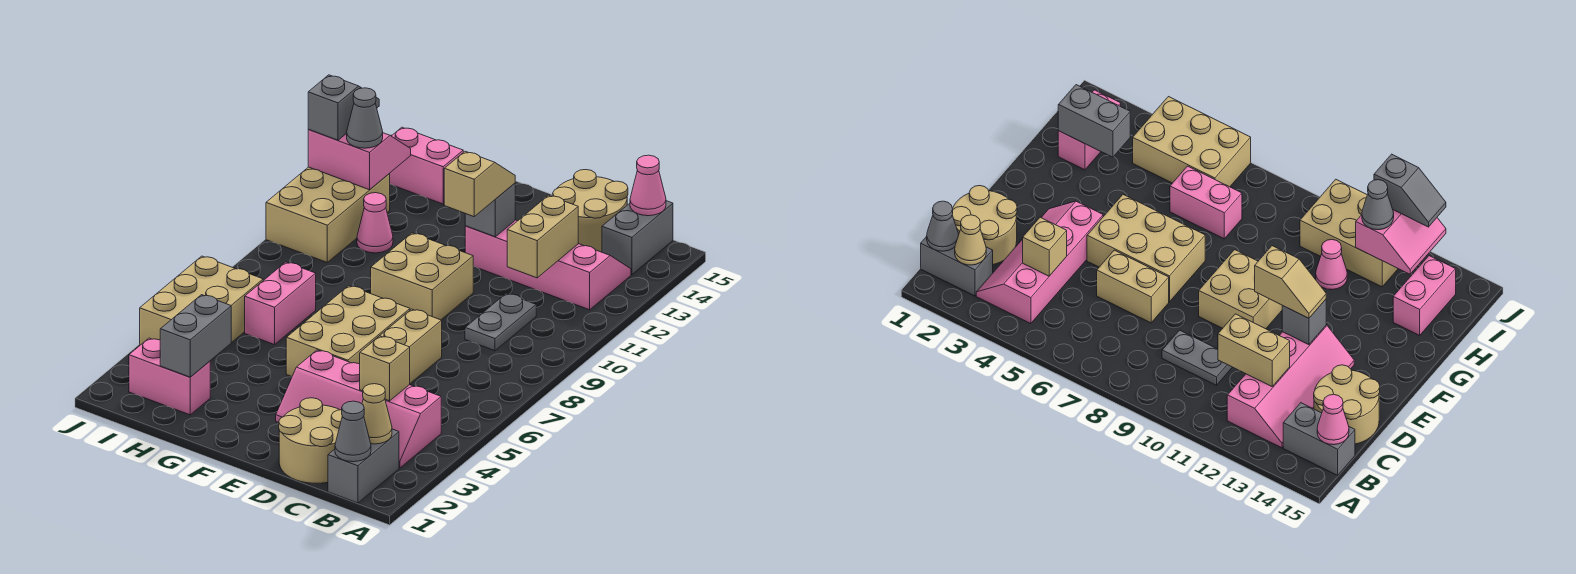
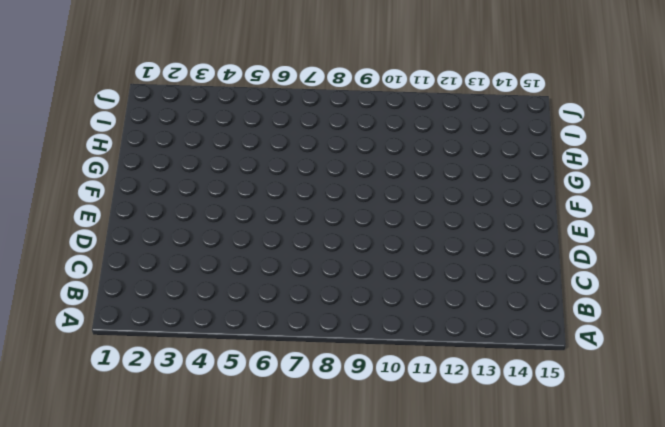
none -> grey 1x2 brick [328,429,399,503]
none -> pink 2x4 slope [276,350,441,468]
none -> pink 2x4 slope [465,220,631,310]

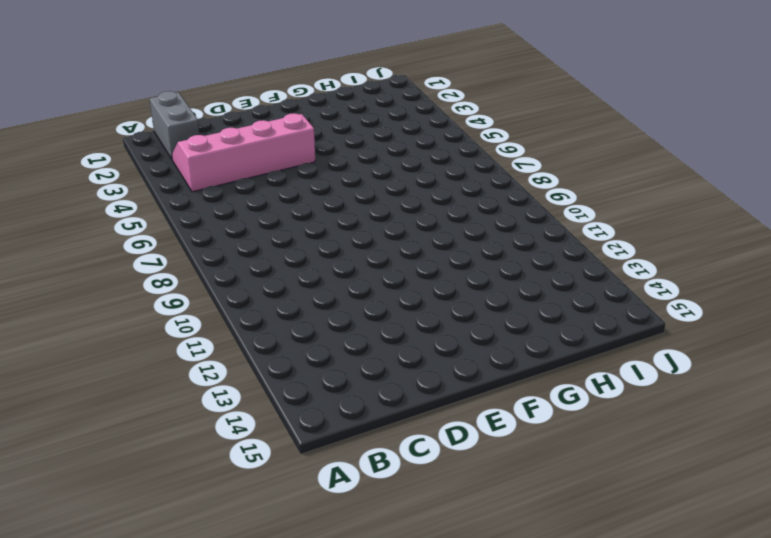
none -> pink 2x4 slope [465,220,631,310]
none -> grey 1x2 brick [602,201,673,275]
none -> tan 2x2 round brick [279,398,342,483]

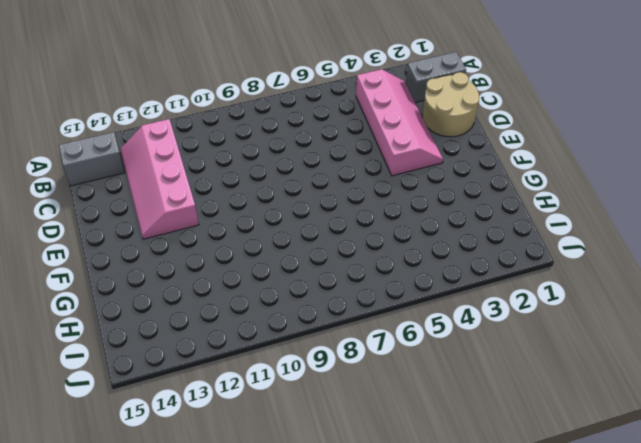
none -> grey 1x2 plate [465,293,536,351]
none -> tan 2x2 round brick [553,170,628,252]
none -> tan 1x2 brick [376,309,442,383]

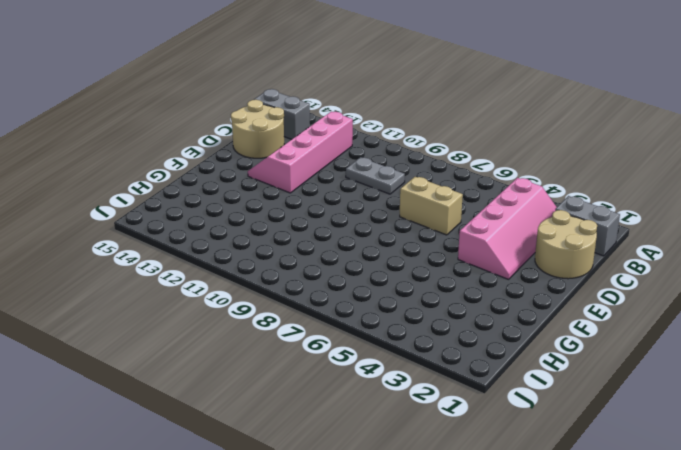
none -> tan 2x3 brick [286,286,410,377]
none -> tan 2x2 brick [371,233,473,320]
none -> pink 1x2 brick [129,338,210,415]

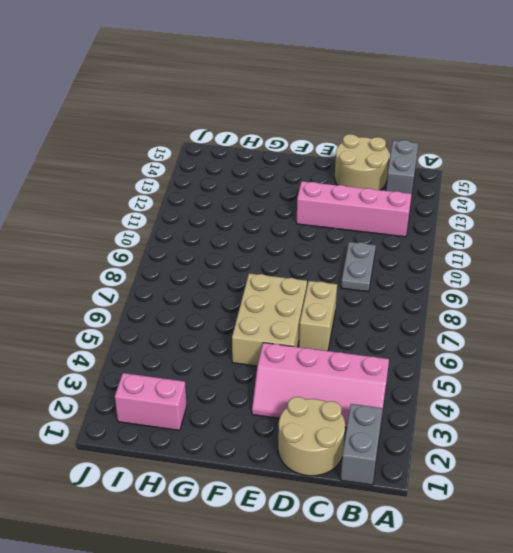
none -> tan 2x2 brick [371,233,473,320]
none -> pink 1x2 brick [245,262,316,345]
none -> pink 1x1 cone [357,193,393,253]

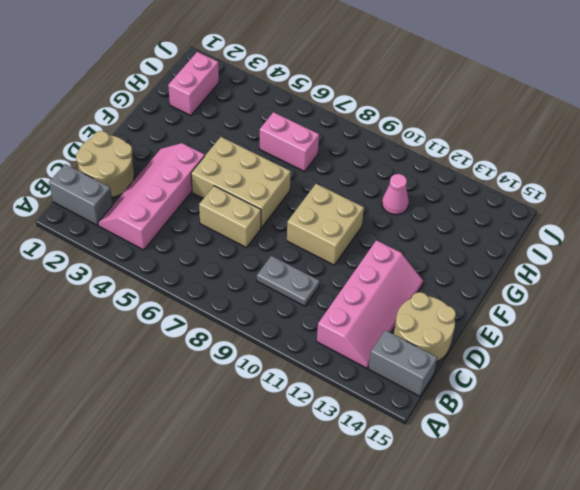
none -> pink 1x2 brick [389,127,463,204]
none -> tan 2x3 brick [140,256,263,345]
none -> tan 2x3 brick [266,167,390,262]

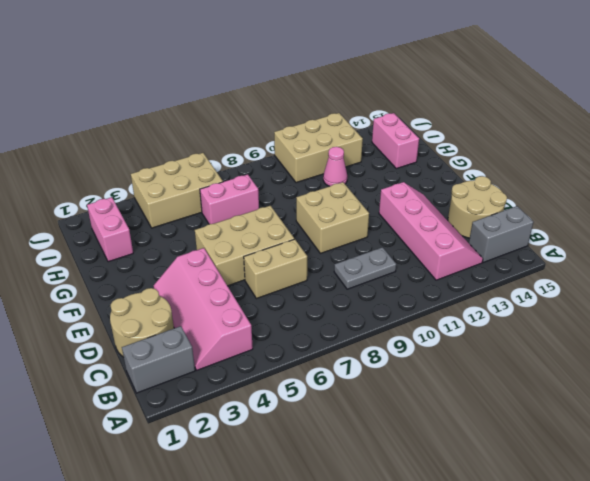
none -> grey 1x1 cone [335,401,371,462]
none -> tan 1x1 cone [362,384,392,444]
none -> pink 1x1 cone [630,155,666,216]

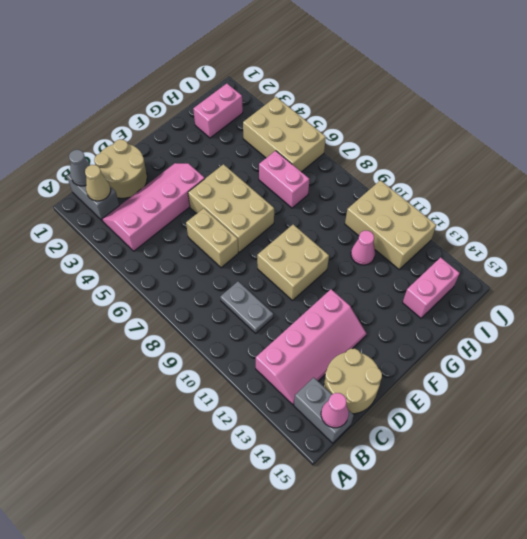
none -> tan 1x1 brick [360,336,410,401]
none -> tan 1x2 brick [507,195,578,278]
none -> grey 1x1 brick [465,183,515,237]

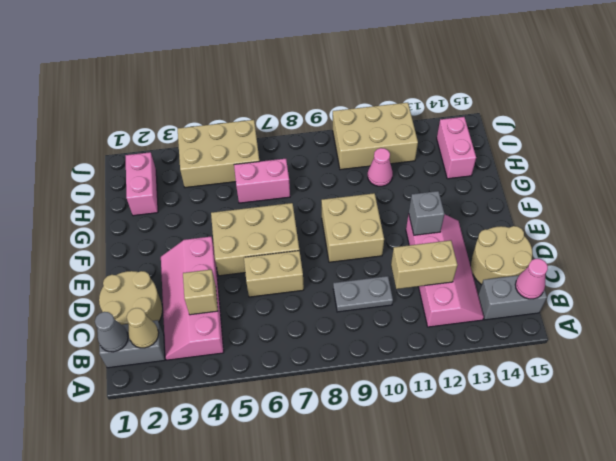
none -> grey 1x2 brick [160,295,231,377]
none -> pink 2x2 slope [308,129,411,190]
none -> tan 1x2 slope [444,151,515,217]

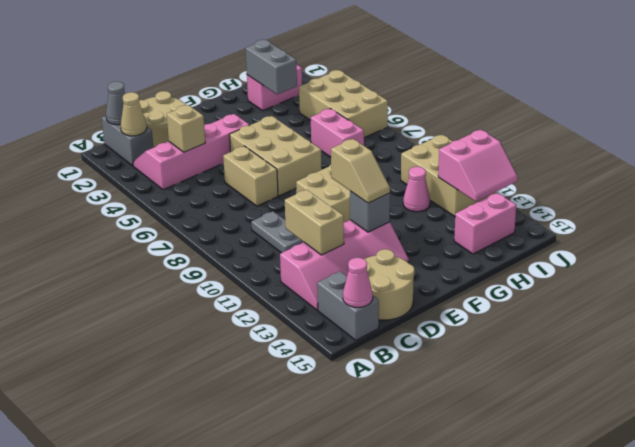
none -> grey 1x1 cone [347,88,383,148]
none -> grey 1x2 slope [308,75,379,140]

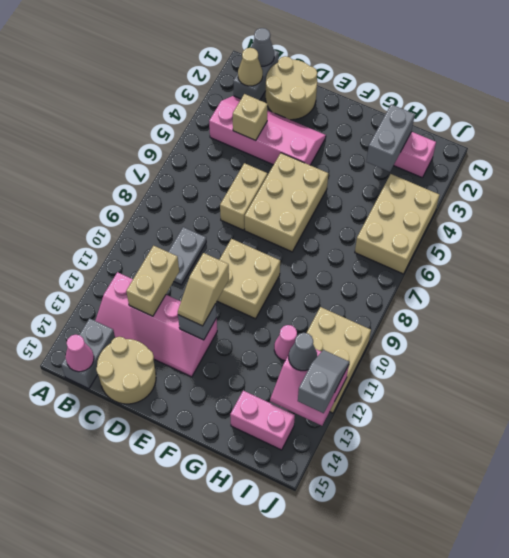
grey 1x2 slope [298,350,349,413] -> grey 1x2 slope turned to [308,75,379,140]
none -> pink 1x2 brick [245,262,316,345]

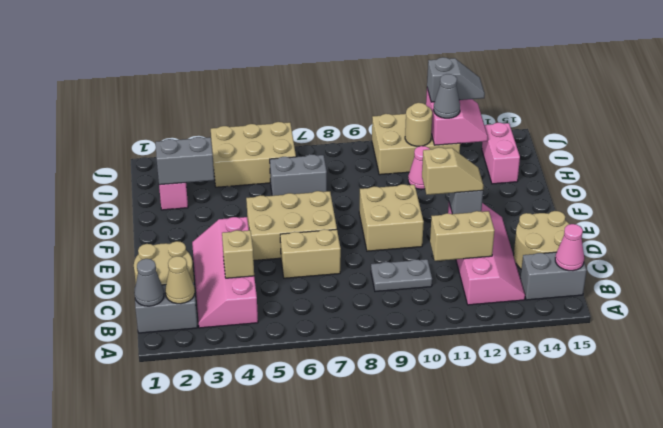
grey 1x2 brick [270,154,327,196] -> pink 1x2 brick [245,262,316,345]
tan 1x1 round brick [405,103,432,146] -> none

